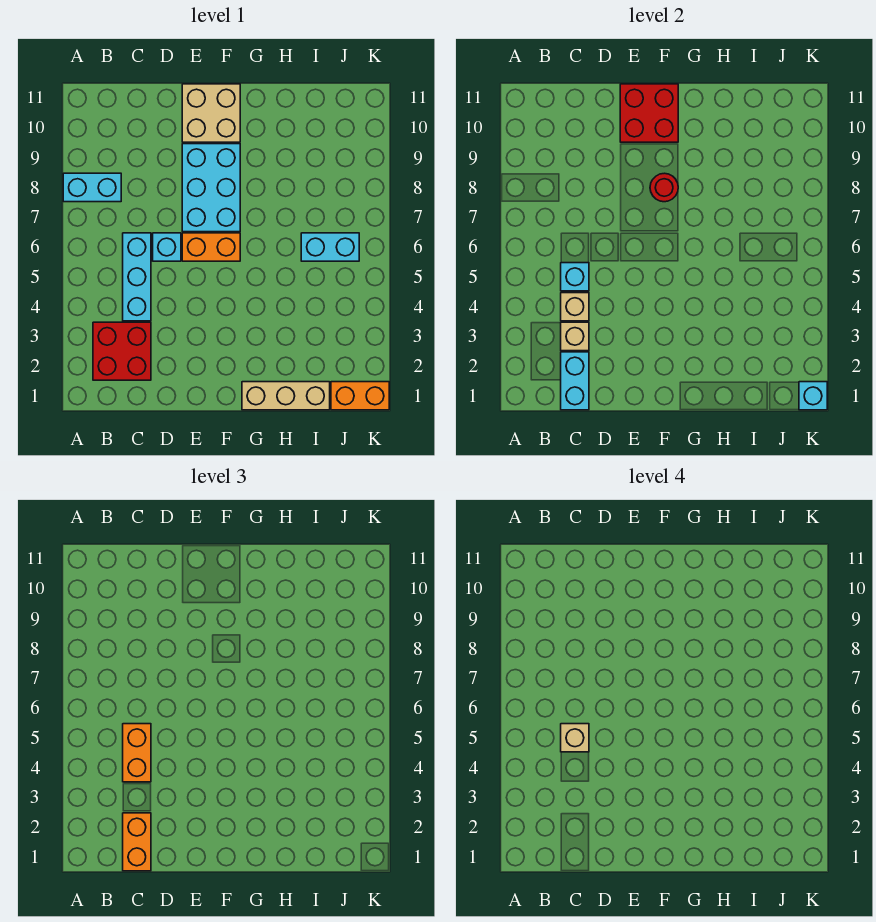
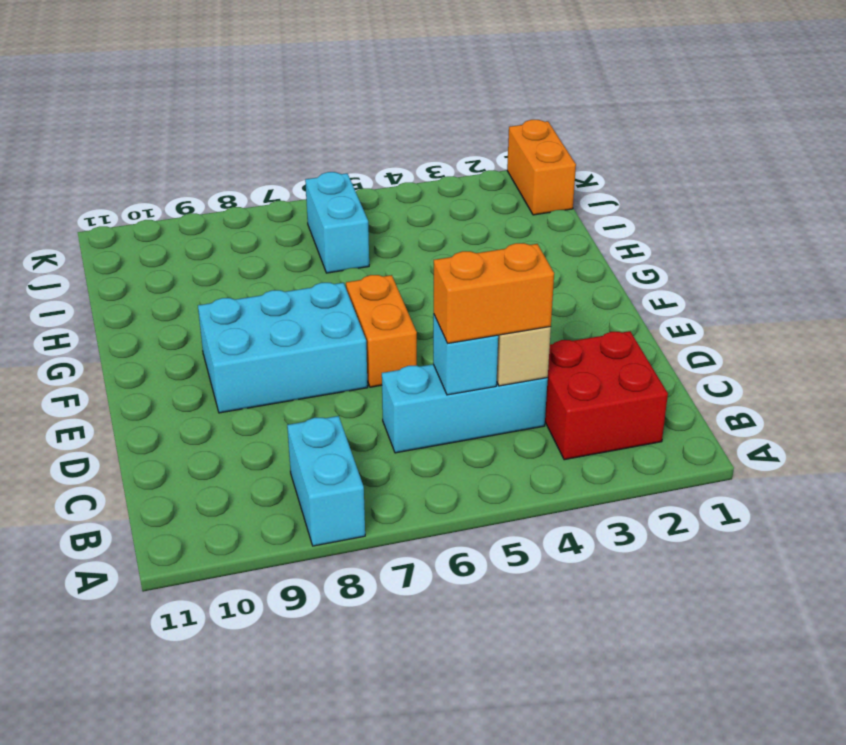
none -> cyan 1x1 brick [153,233,181,261]
none -> tan 2x2 brick [182,84,240,142]
none -> tan 1x3 brick [242,382,330,410]

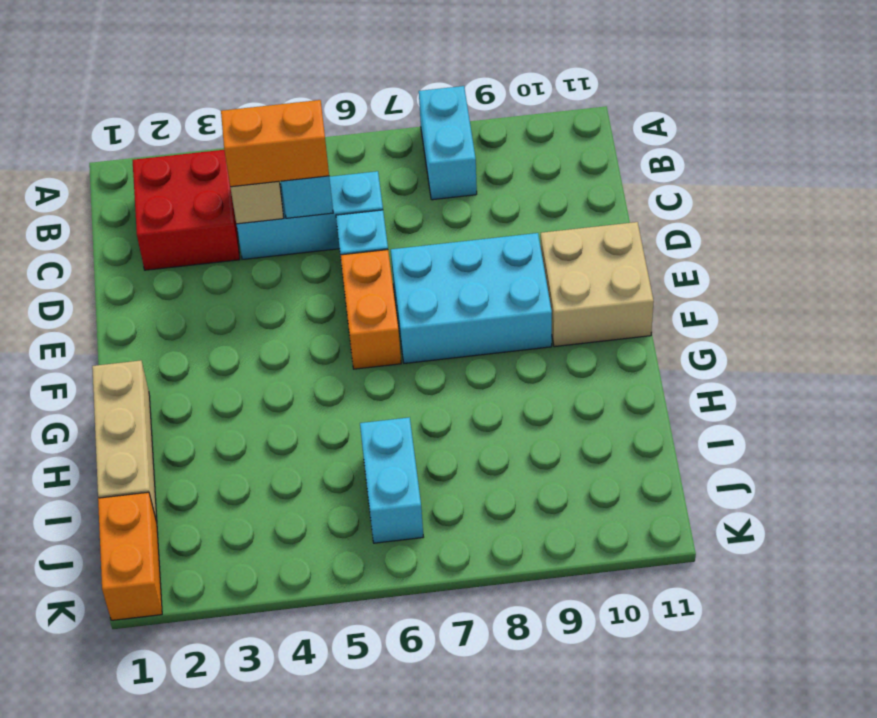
none -> cyan 1x2 brick [561,352,589,410]
none -> tan 1x1 brick [561,322,589,351]
none -> red 2x2 brick [620,84,678,142]

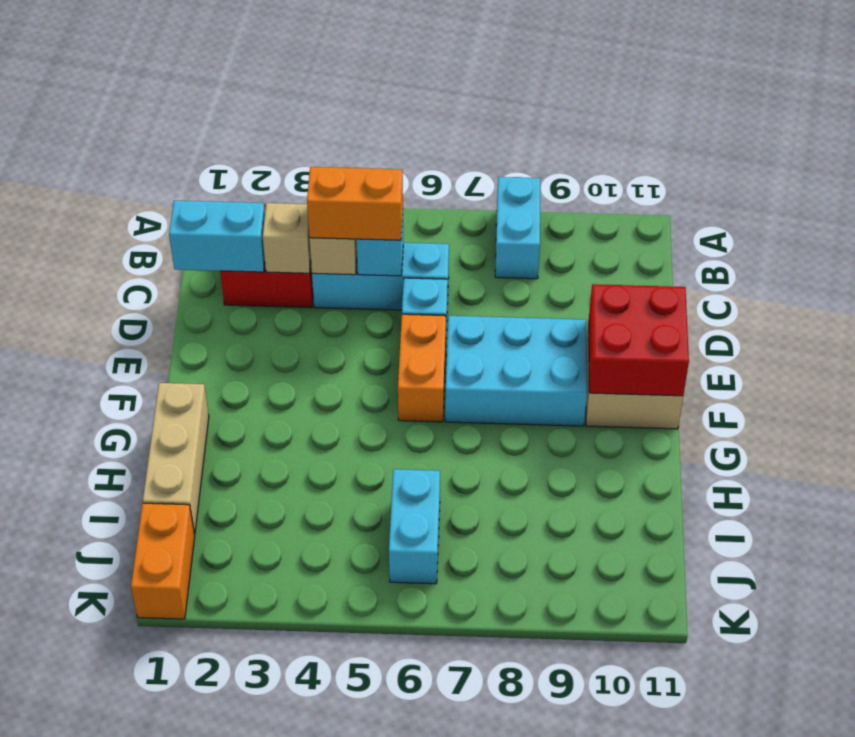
none -> red 1x1 round brick [650,173,678,202]
none -> cyan 1x1 brick [799,382,827,410]
none -> orange 1x2 brick [123,813,151,871]

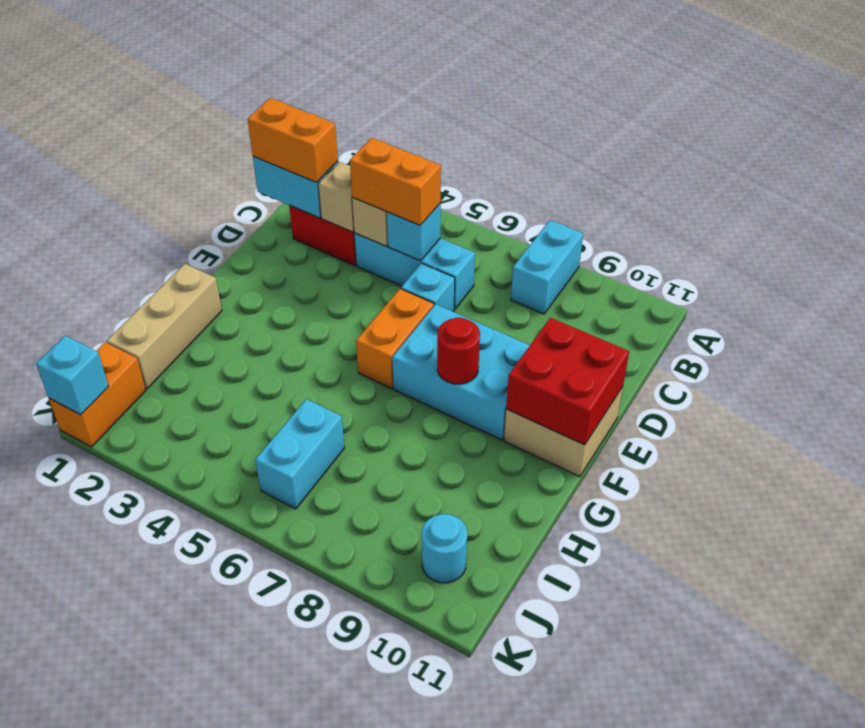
cyan 1x1 round brick [422,514,467,583] -> none
none -> tan 1x1 brick [561,724,589,752]

